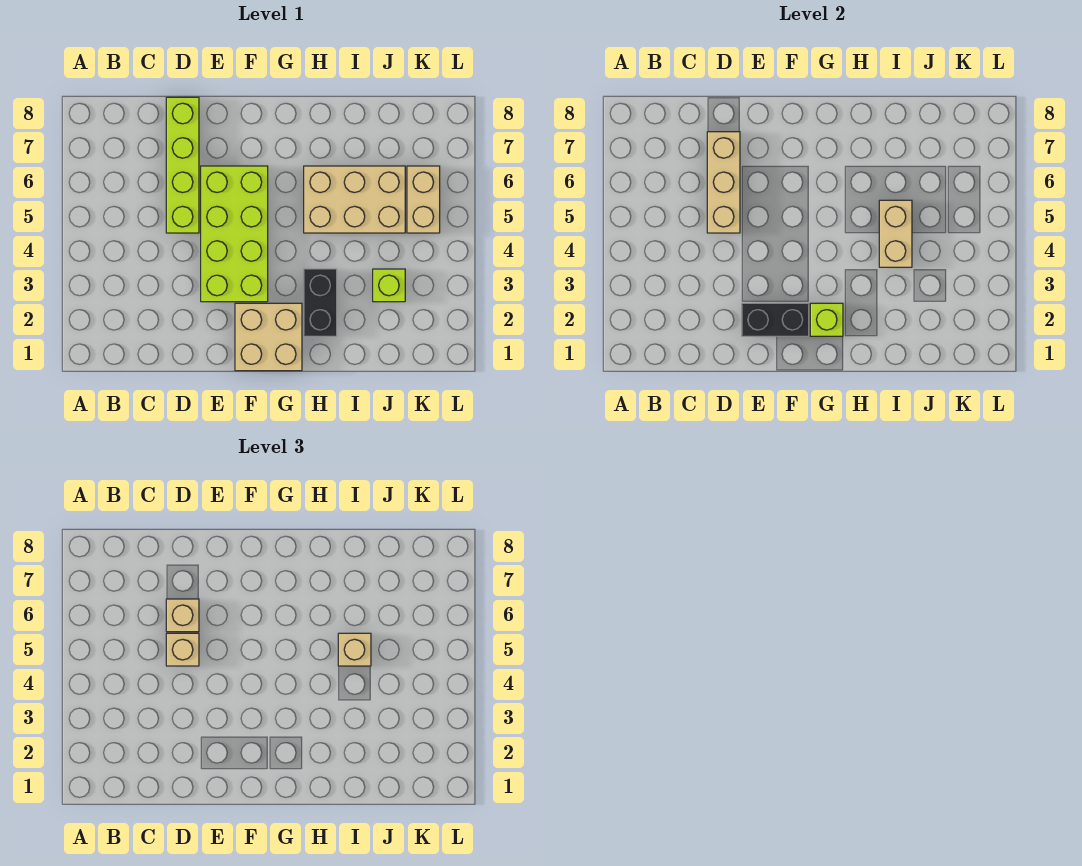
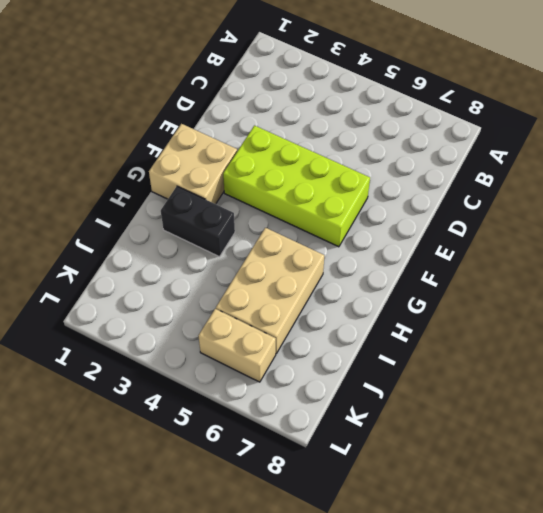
none -> lime 1x4 brick [166,97,199,233]
none -> lime 1x1 brick [373,269,405,302]
none -> tan 1x3 brick [707,132,740,233]

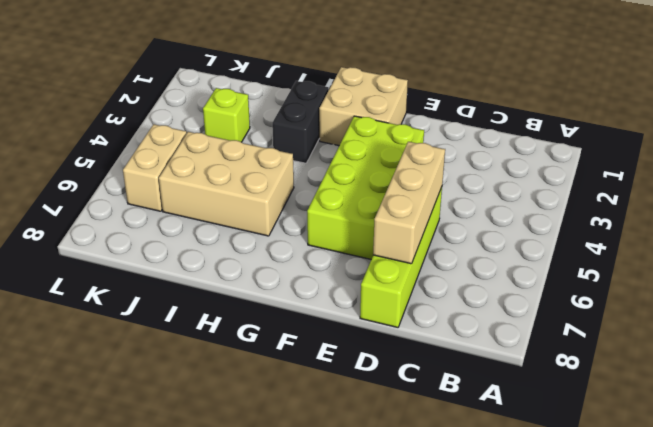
none -> black 1x2 brick [742,303,809,336]
none -> lime 1x1 brick [810,303,843,336]
none -> tan 1x2 brick [879,200,912,267]

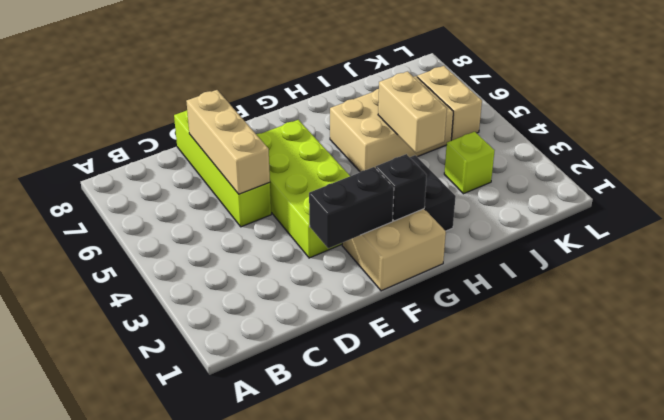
black 1x1 brick [376,154,427,221] -> lime 1x1 brick [810,303,843,336]
none -> tan 1x1 brick [166,633,199,666]
none -> tan 1x1 brick [166,599,199,632]
none -> tan 1x1 brick [338,633,371,666]

